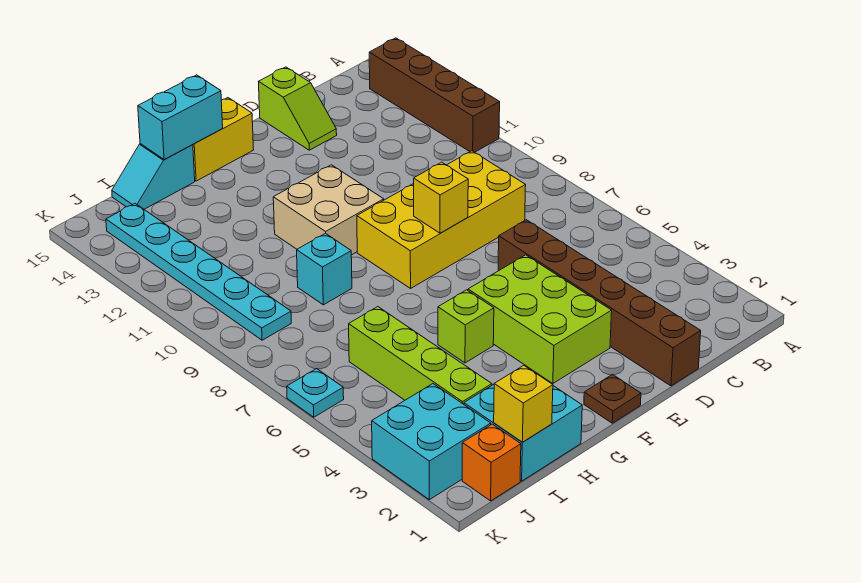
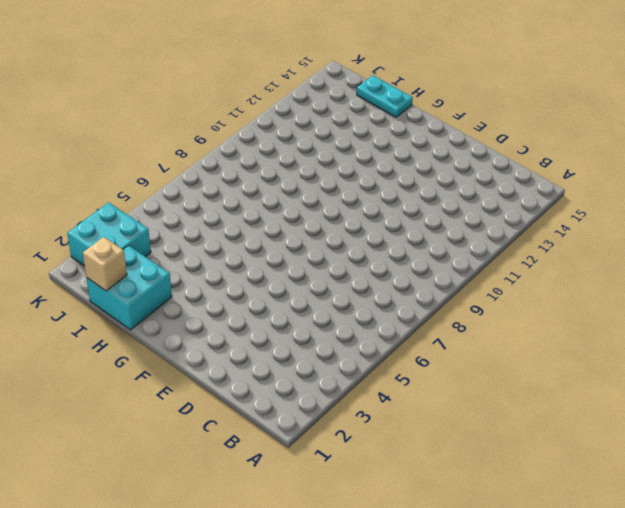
cyan 1x2 plate [357,75,413,117] -> cyan 1x2 slope [112,144,195,209]
tan 1x1 brick [83,237,127,291] -> yellow 1x1 brick [494,366,553,442]
none -> brown 1x4 brick [369,38,500,152]
none -> yellow 2x4 brick [357,151,526,288]
none -> brown 1x6 brick [498,220,701,386]

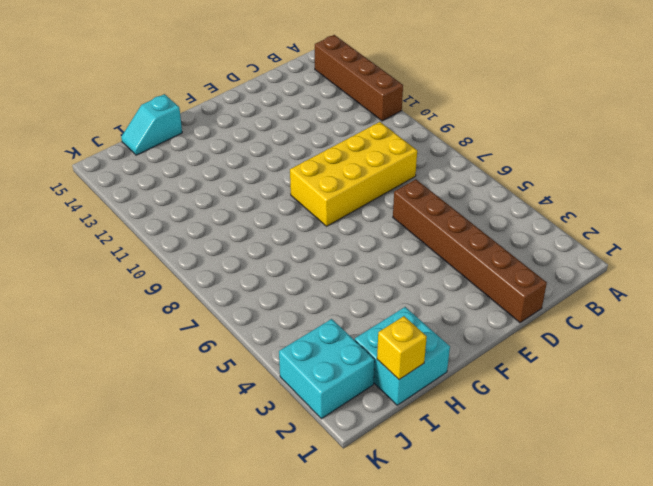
none -> lime 1x2 slope [259,67,337,150]
none -> lime 2x3 brick [468,255,612,384]
none -> brown 1x1 plate [584,375,641,423]

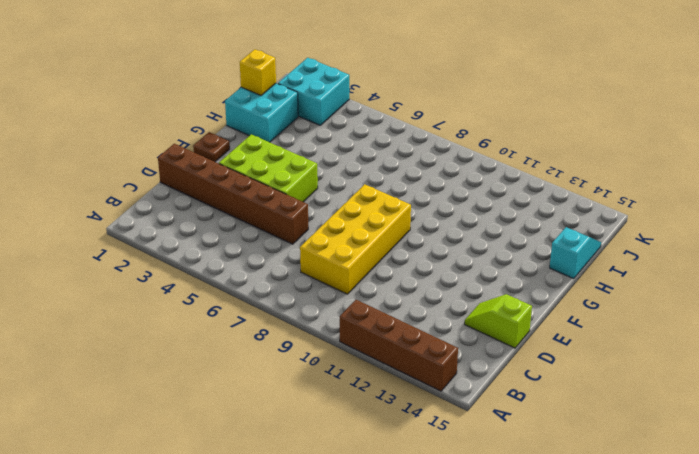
none -> tan 2x2 brick [273,165,384,255]
none -> yellow 1x2 brick [193,98,254,181]
none -> lime 1x1 brick [438,290,494,363]

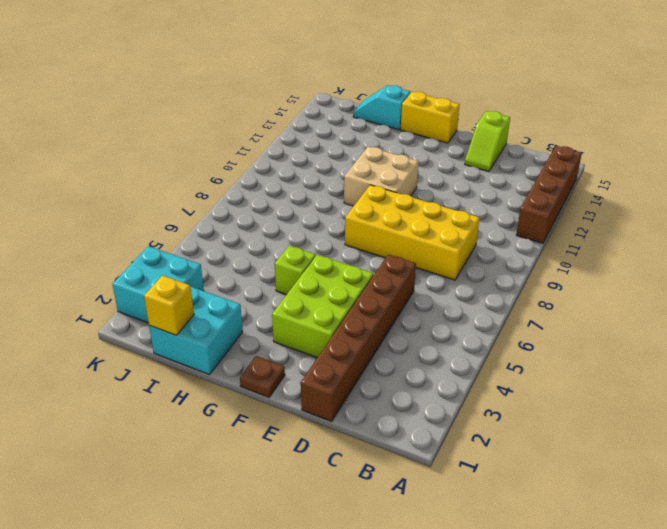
none -> cyan 1x1 brick [297,233,352,305]
none -> lime 1x4 brick [349,307,492,404]
none -> orange 1x1 brick [462,424,521,501]

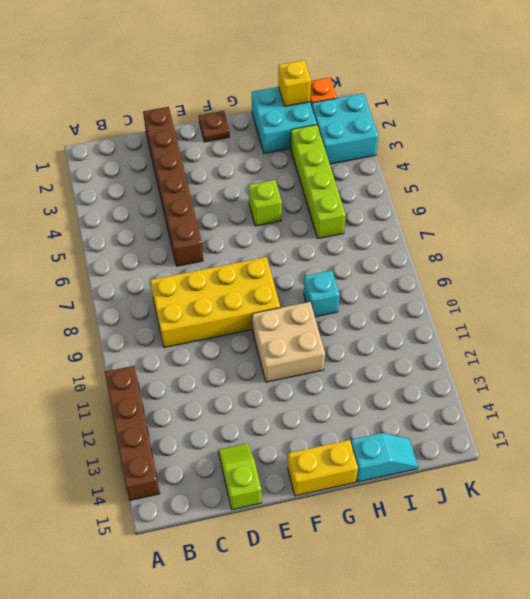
none -> lime 2x3 brick [468,255,612,384]
none -> cyan 1x6 plate [106,204,291,340]
none -> cyan 1x1 plate [287,369,344,417]

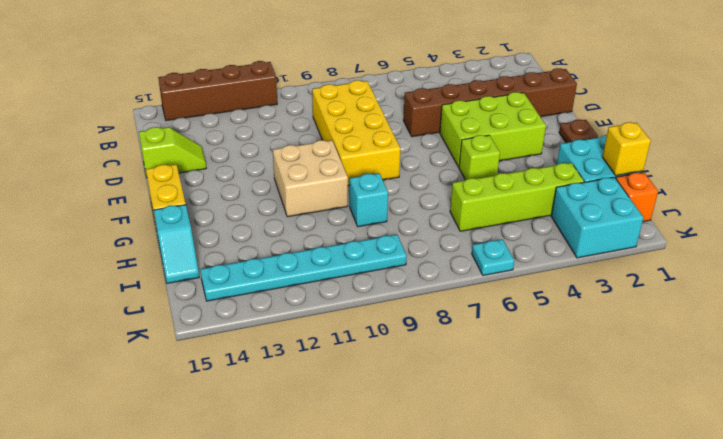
none -> yellow 1x1 brick [414,162,468,233]
none -> cyan 1x2 brick [138,75,223,160]

